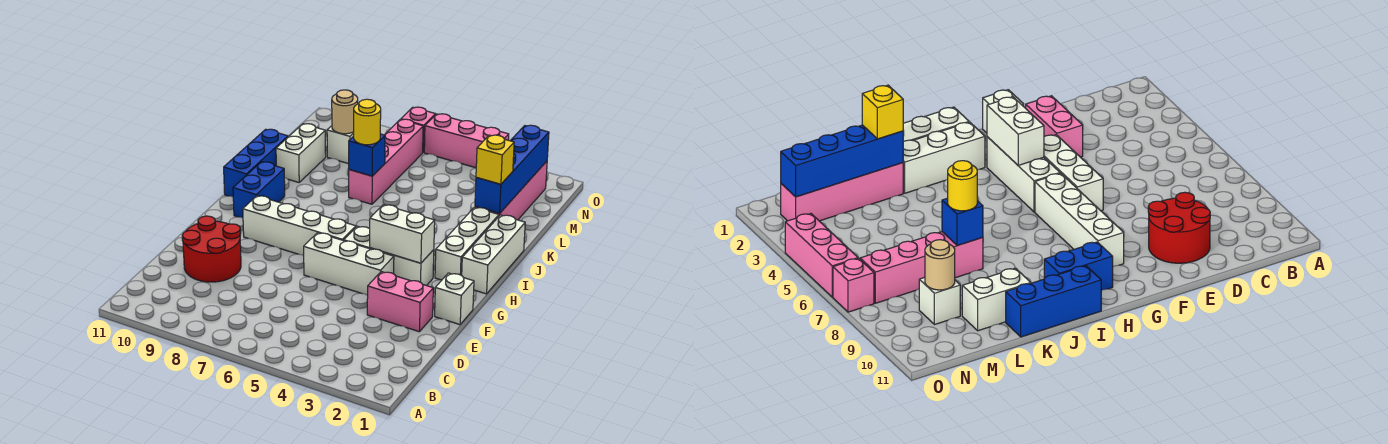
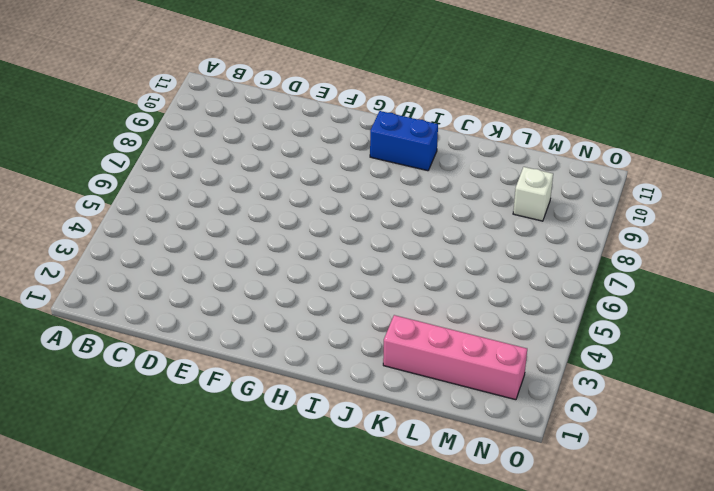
none -> red 2x2 round brick [182,216,241,282]
none -> pink 1x2 brick [367,272,433,332]
none -> white 1x1 brick [435,273,474,325]

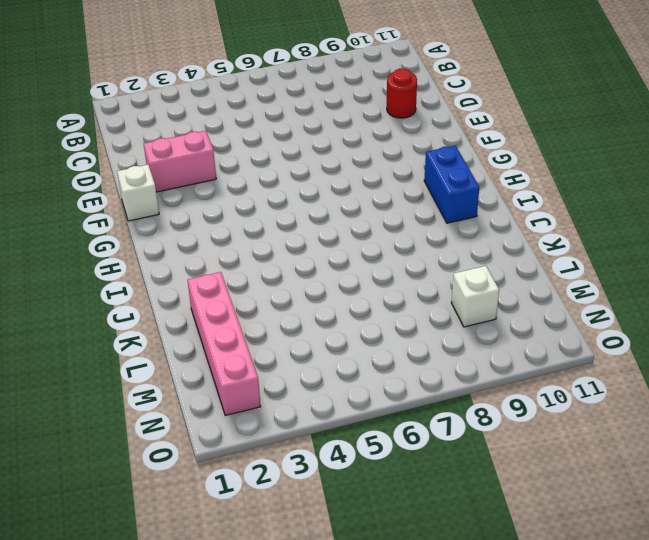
red 1x1 round brick [387,69,417,118] -> red 2x2 round brick [182,216,241,282]
none -> white 1x3 brick [304,233,394,295]
none -> white 1x3 brick [344,226,434,286]
none -> white 1x4 brick [243,196,356,256]

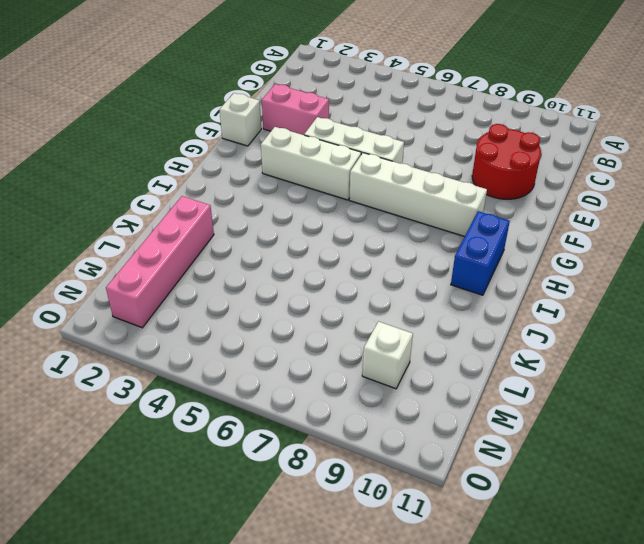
none -> white 1x3 brick [462,215,525,294]
none -> white 1x3 brick [435,207,499,280]
none -> blue 1x3 brick [224,129,288,197]

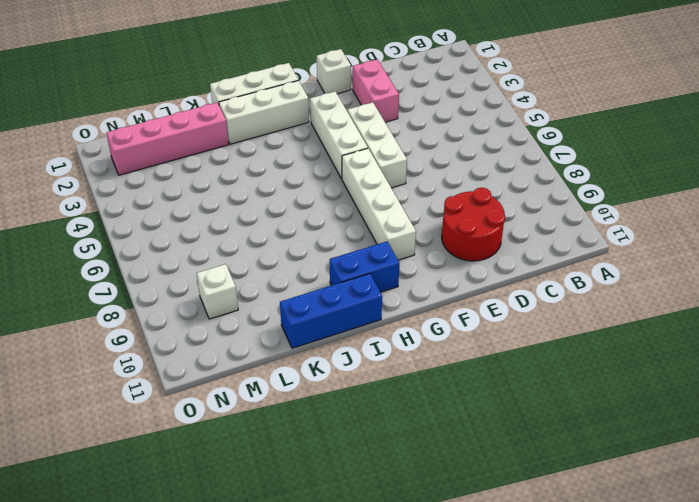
none -> pink 1x4 brick [349,119,423,204]
none -> white 1x2 brick [276,124,326,182]
none -> pink 1x3 brick [424,114,509,168]

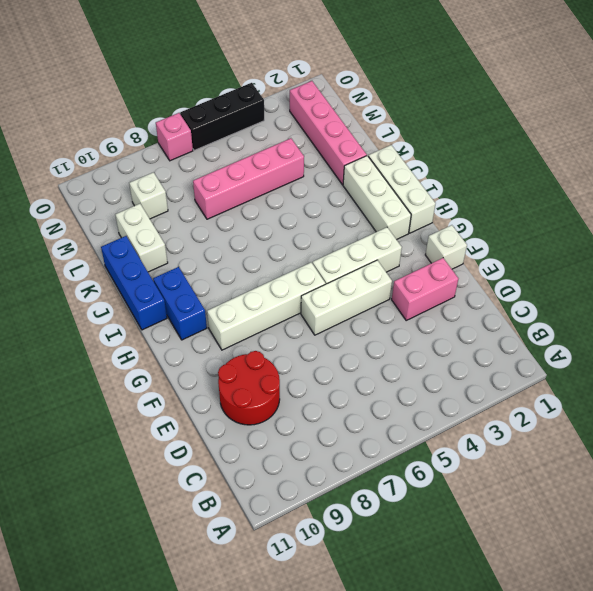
pink 1x4 brick [193,138,304,219] -> pink 1x4 brick turned to [349,119,423,204]
black 1x3 brick [180,83,264,150] -> pink 1x3 brick [424,114,509,168]
none -> white 1x2 brick [369,205,435,263]
none -> blue 1x4 brick [475,125,549,214]
none -> blue 1x1 brick [349,134,385,176]

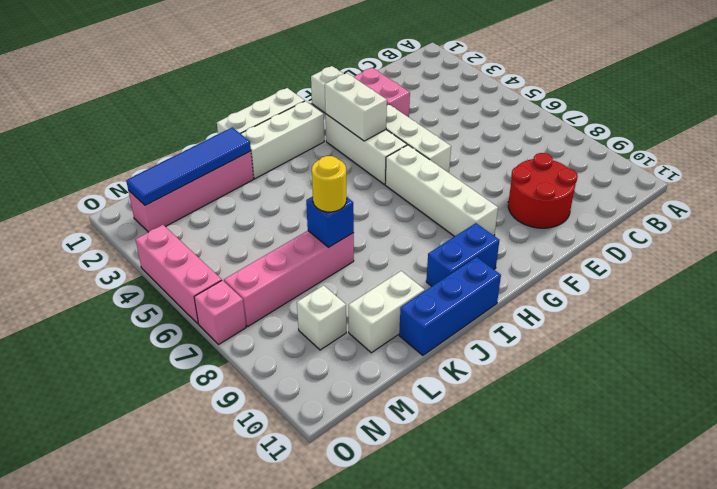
blue 1x4 tile [126,127,251,205] -> blue 1x4 brick [475,125,549,214]
none -> tan 1x1 round brick [332,90,358,134]
none -> yellow 1x1 brick [476,135,514,184]

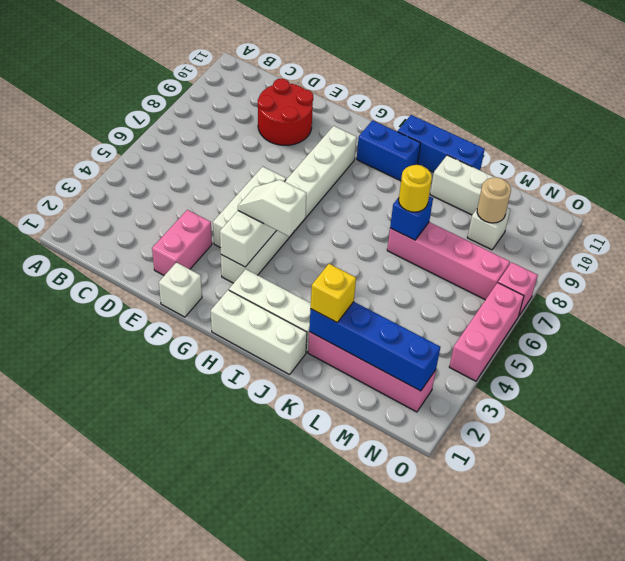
white 1x2 slope [238,180,306,236] -> none

